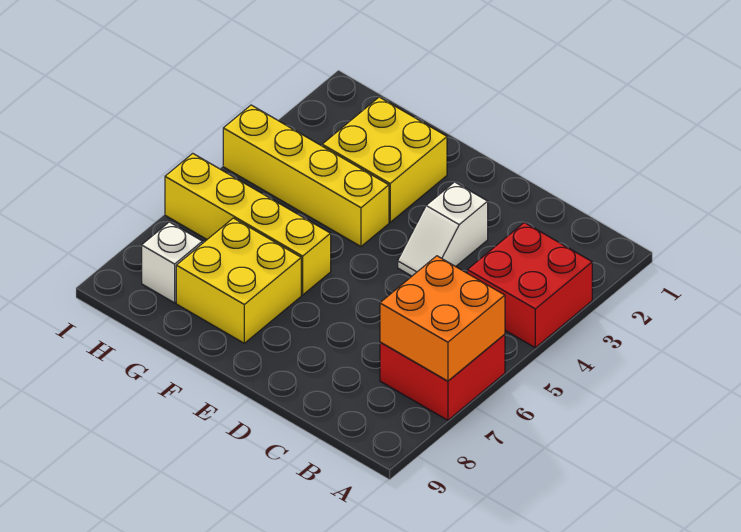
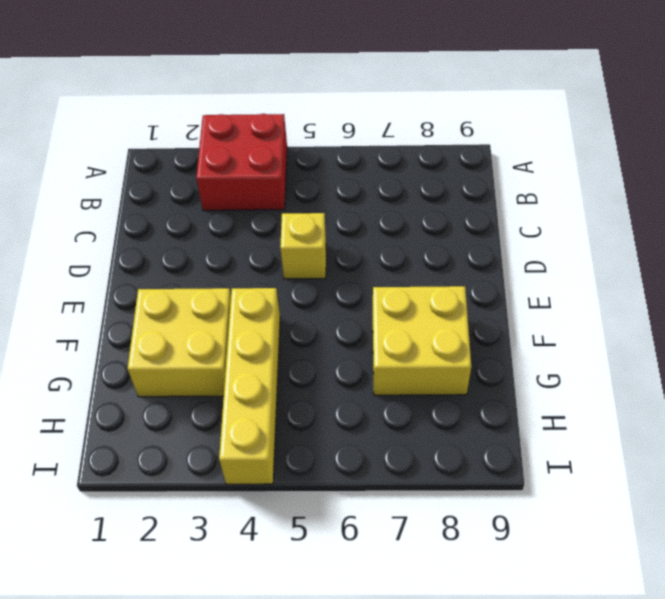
yellow 1x1 brick [280,213,326,279] -> none
none -> red 2x2 brick [380,334,505,420]
none -> white 1x2 slope [398,182,488,276]

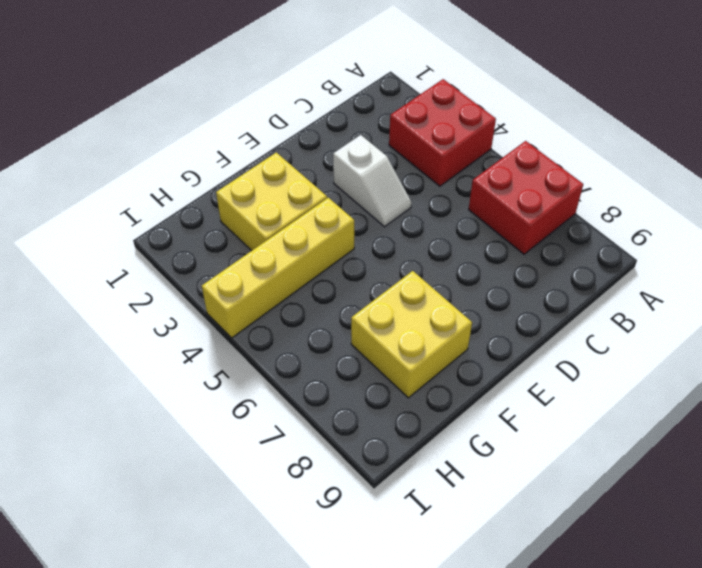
none -> yellow 1x4 brick [165,153,331,295]
none -> white 1x1 brick [142,222,202,303]

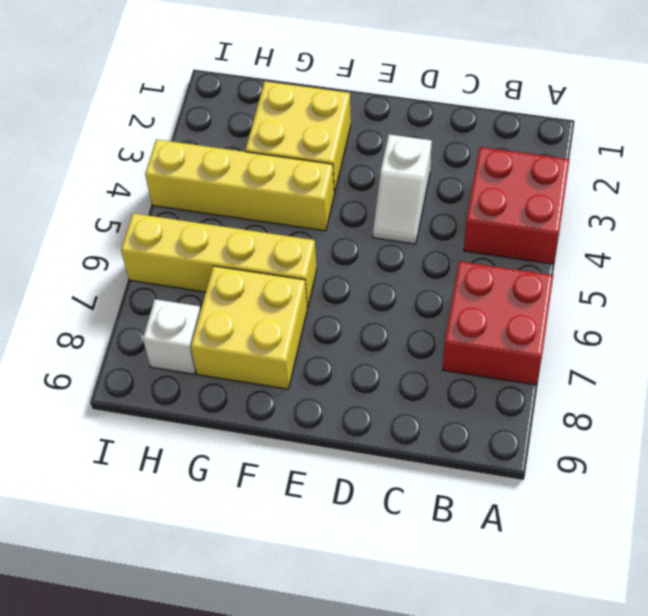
none -> orange 2x2 brick [380,256,505,381]

